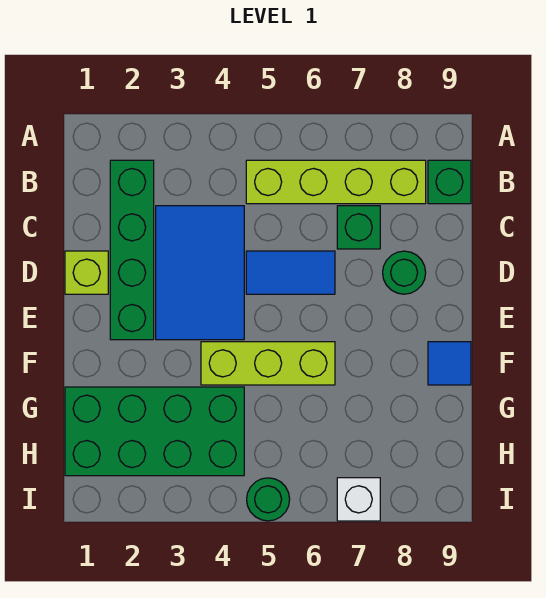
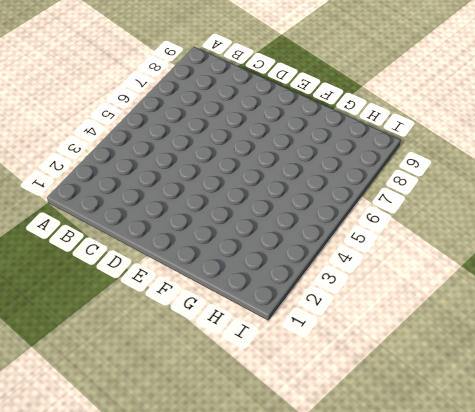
none -> green 1x4 brick [110,160,154,340]
none -> lime 1x4 brick [246,160,426,204]
none -> green 1x1 brick [428,160,471,204]

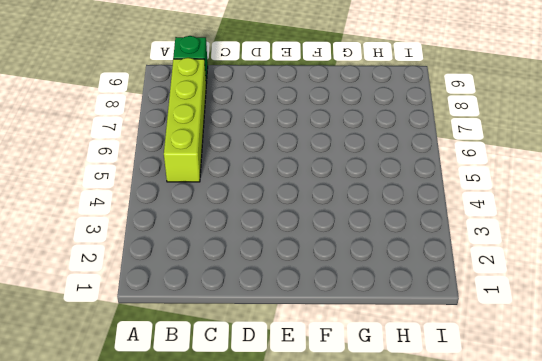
none -> green 1x4 brick [110,160,154,340]
none -> blue 2x3 tile [156,206,244,340]
none -> green 1x1 brick [337,206,380,249]

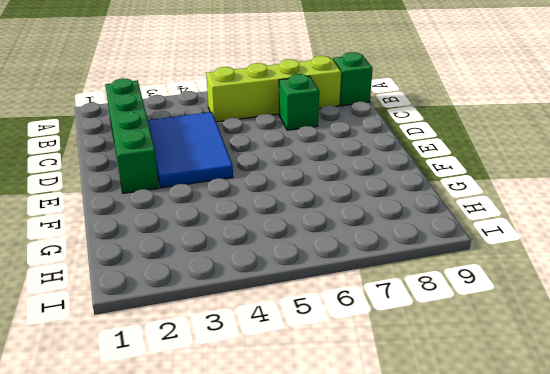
none -> lime 1x1 brick [65,251,108,294]
none -> blue 1x2 tile [246,251,335,294]
none -> green 1x1 round brick [383,251,426,294]

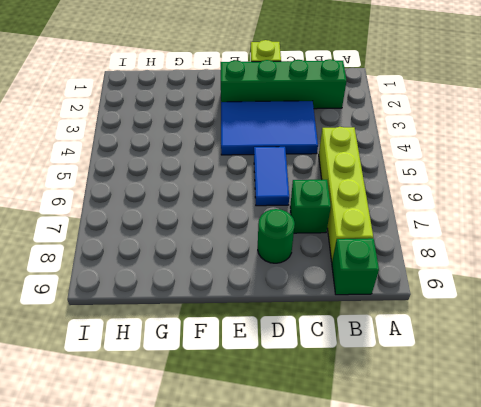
none -> lime 1x3 brick [201,342,335,385]
none -> blue 1x1 tile [428,342,471,385]
none -> green 2x4 brick [65,387,244,476]

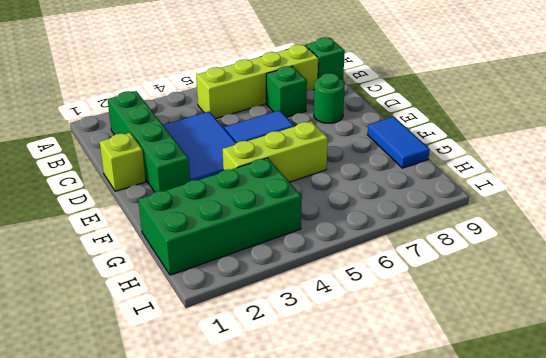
blue 1x2 tile [368,117,430,168] -> blue 1x1 tile [428,342,471,385]
none -> green 1x1 round brick [247,478,290,521]
none -> white 1x1 brick [337,478,380,521]

